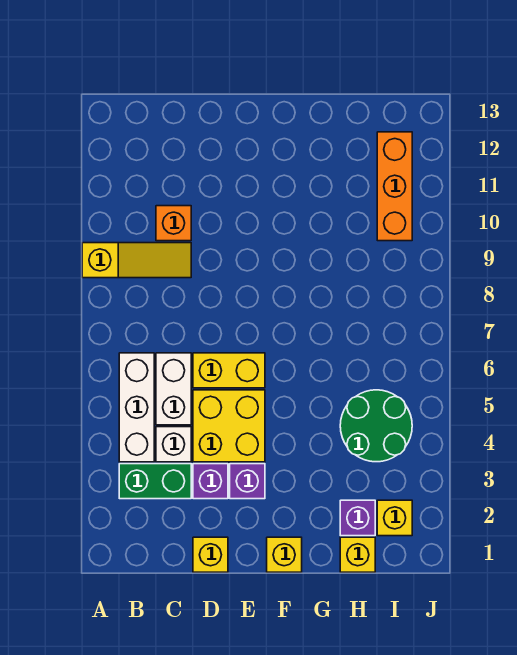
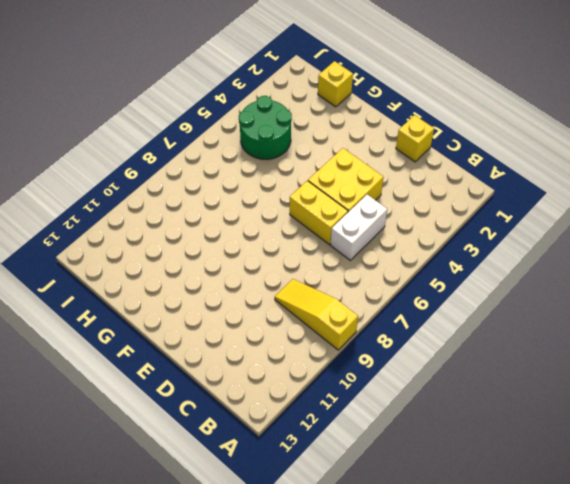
none -> green 1x2 brick [119,464,191,499]
none -> white 1x3 brick [119,353,154,462]
none -> white 1x1 brick [156,427,191,462]

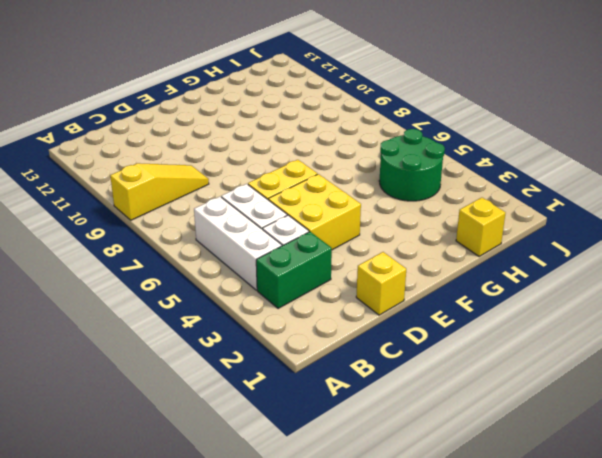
none -> orange 1x1 brick [156,206,191,241]
none -> purple 1x1 brick [193,464,228,499]
none -> purple 1x1 brick [230,464,265,499]

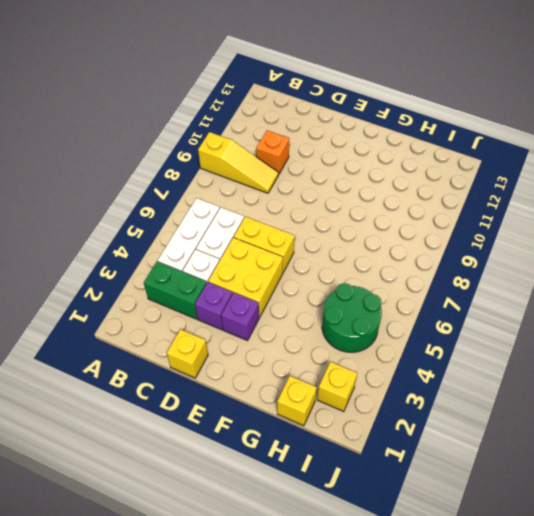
none -> yellow 1x1 brick [267,537,302,572]
none -> purple 1x1 brick [340,500,375,536]
none -> orange 1x3 brick [377,132,412,241]

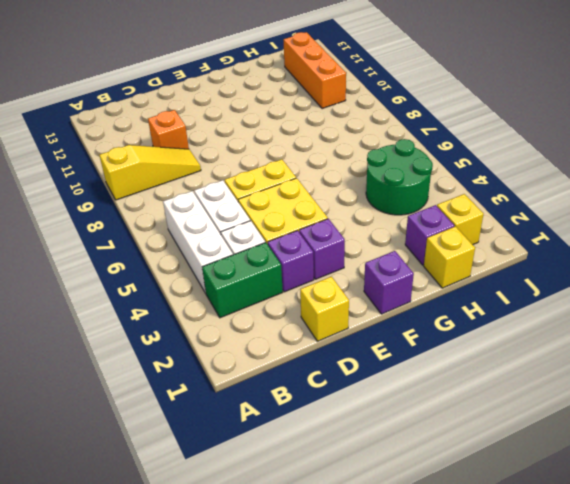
purple 1x1 brick [364,251,414,314] -> yellow 1x1 brick [267,537,302,572]

